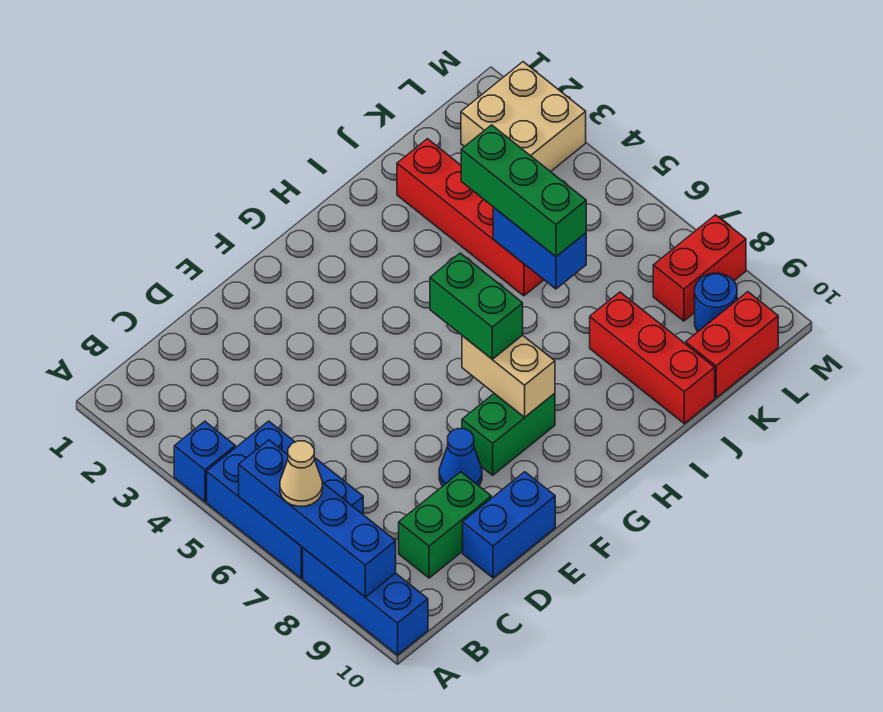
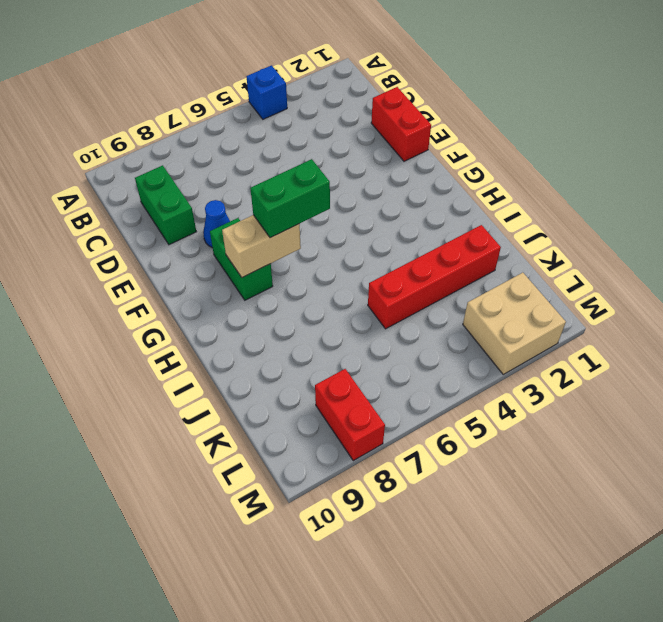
red 1x2 brick [371,87,431,161] -> red 1x2 brick moved to [686,292,778,398]
none -> blue 2x3 brick [207,421,363,578]
none -> blue 1x3 brick [303,548,428,655]
none -> blue 1x2 brick [463,472,555,578]

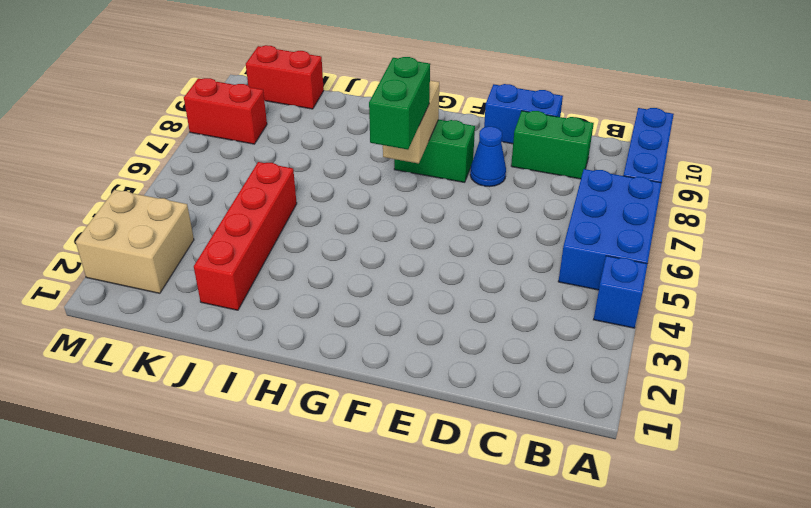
none -> red 1x3 brick [590,292,715,423]
none -> blue 1x1 round brick [695,273,737,331]
none -> blue 1x4 brick [239,440,396,597]

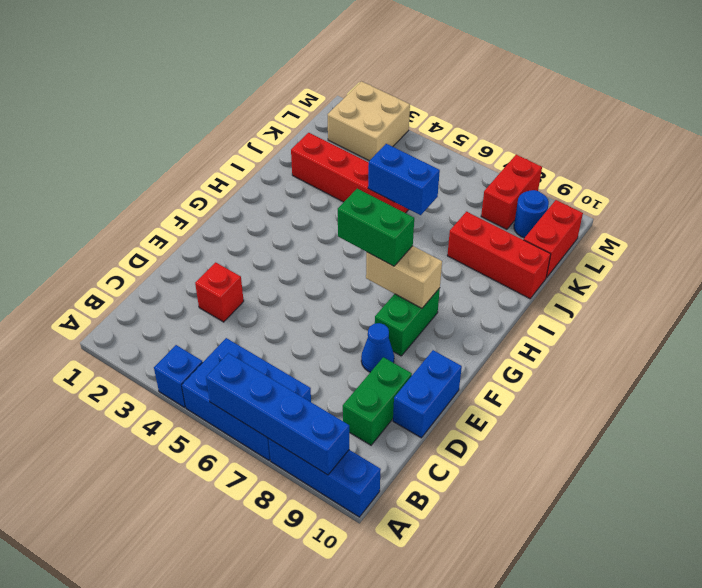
red 1x1 brick [195,262,244,322] -> none
none -> tan 1x1 cone [280,441,322,506]
none -> green 1x3 brick [461,125,586,256]

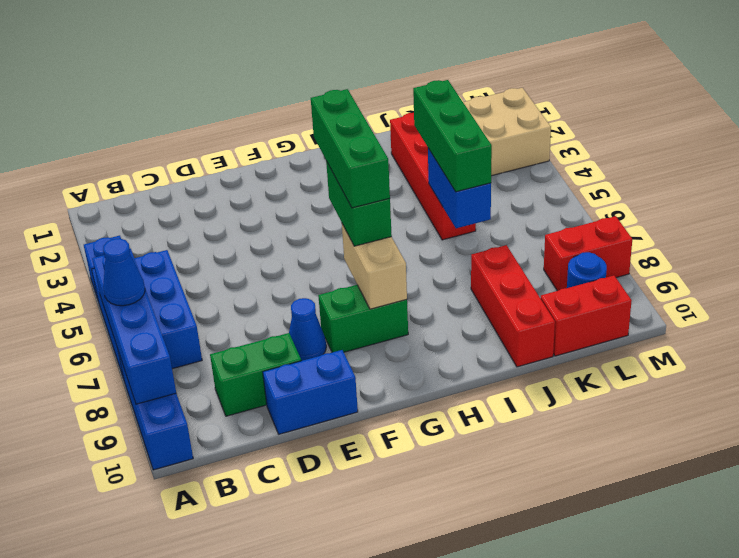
blue 1x1 cone [103,238,145,306] -> tan 1x1 cone [280,441,322,506]
green 1x3 brick [311,89,390,208] -> none

